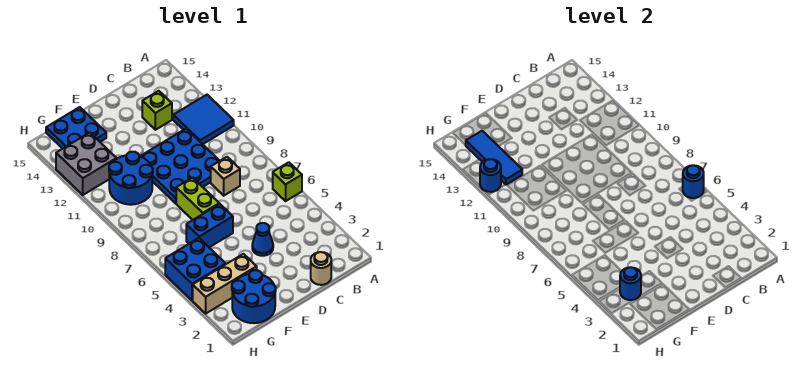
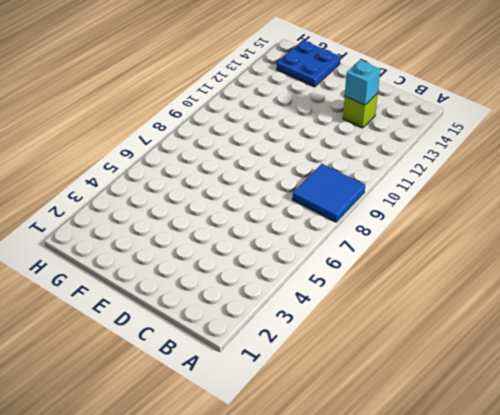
blue 2x2 tile [292,164,365,222] -> blue 2x2 tile moved to [173,95,234,144]
cyan 1x1 brick [345,60,380,105] -> none
none -> lime 1x1 brick [273,162,302,201]
none -> tan 1x1 round brick [311,252,331,285]
none -> tan 1x1 brick [211,157,240,196]

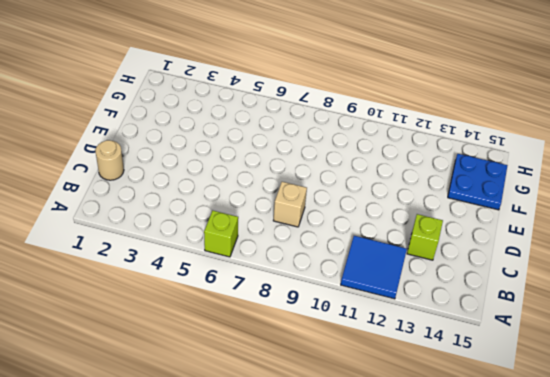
none -> blue 3x3 plate [140,129,219,203]
none -> blue 1x1 cone [252,223,273,256]
none -> blue 1x2 brick [186,204,233,247]

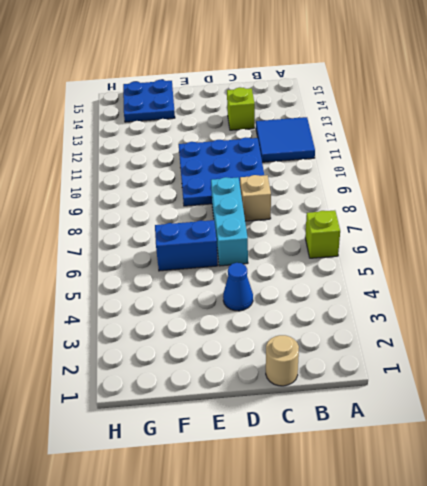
cyan 1x3 brick [211,177,248,266] -> none
none -> lime 1x2 brick [176,178,219,220]
none -> blue 2x2 round brick [232,270,276,323]
none -> tan 1x3 brick [193,254,257,313]

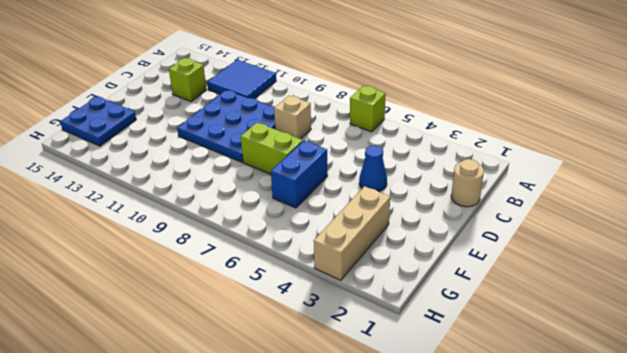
none -> blue 2x2 round brick [232,270,276,323]
none -> blue 2x2 round brick [109,152,153,205]
none -> blue 2x2 brick [165,238,226,300]

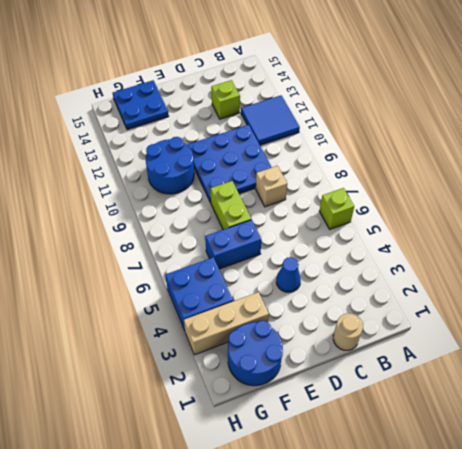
none -> grey 2x2 brick [56,133,116,195]
none -> blue 1x1 round brick [683,165,704,198]
none -> blue 1x1 round brick [620,267,641,300]

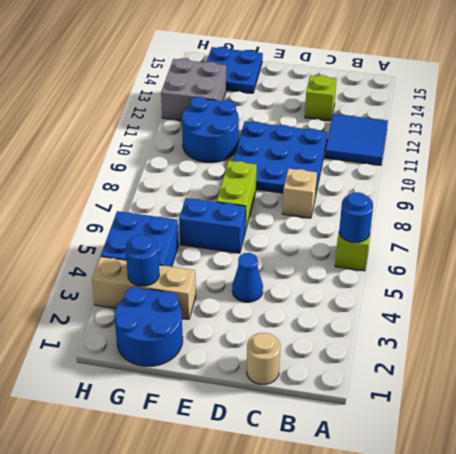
none -> blue 1x3 tile [466,131,522,185]
none -> blue 1x1 round brick [480,159,501,192]

